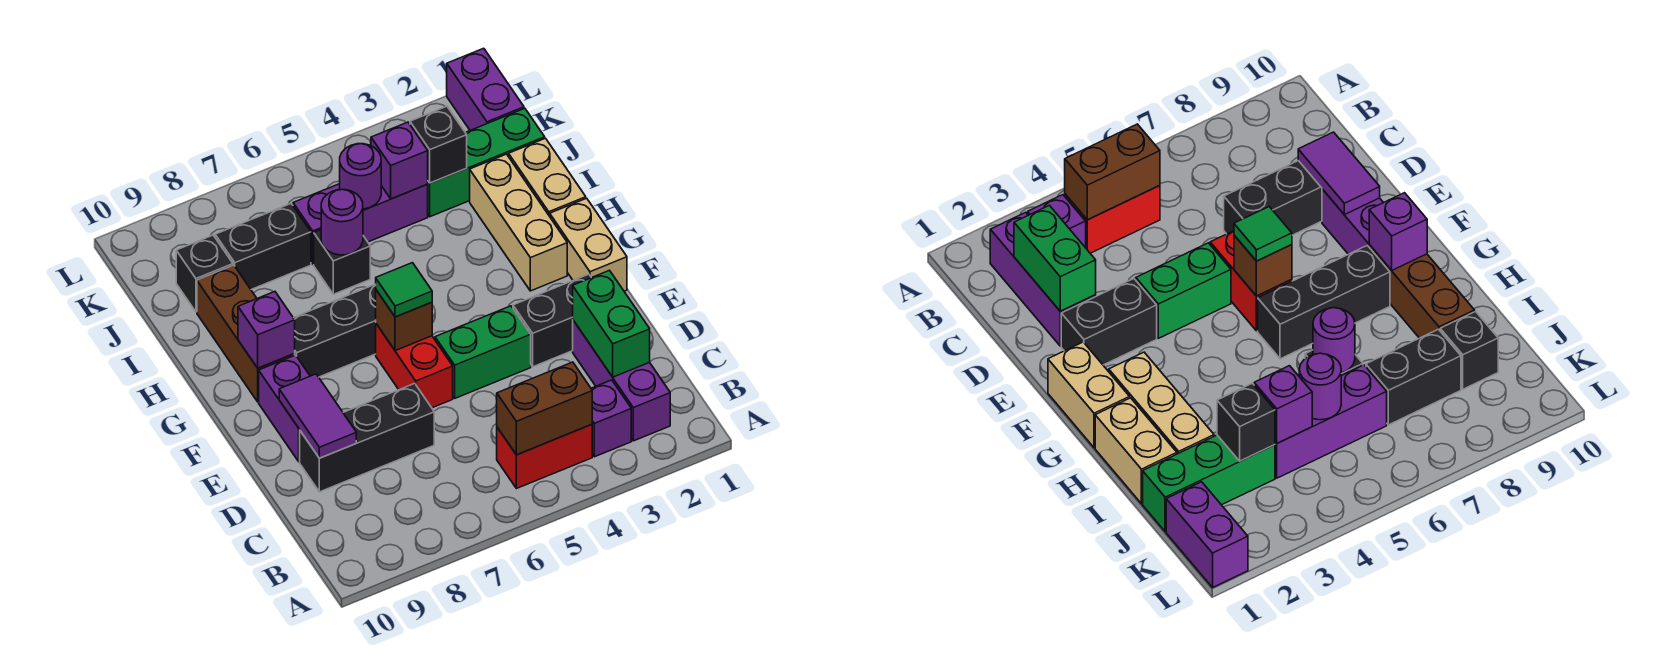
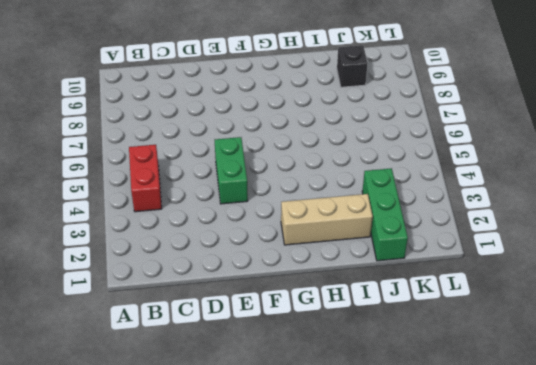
none -> purple 1x3 brick [573,320,670,441]
none -> purple 1x1 brick [591,380,631,457]
none -> black 1x3 brick [300,383,434,492]

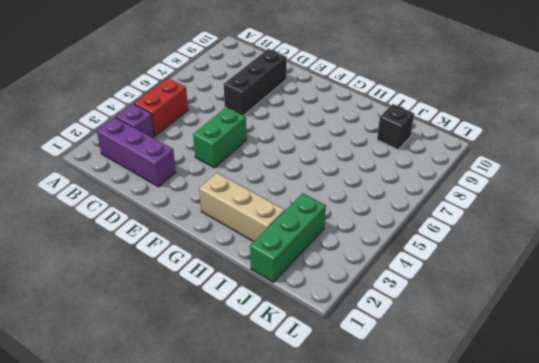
none -> black 1x2 brick [513,274,591,367]
none -> red 1x2 brick [376,324,453,408]
none -> purple 1x2 brick [259,355,310,462]

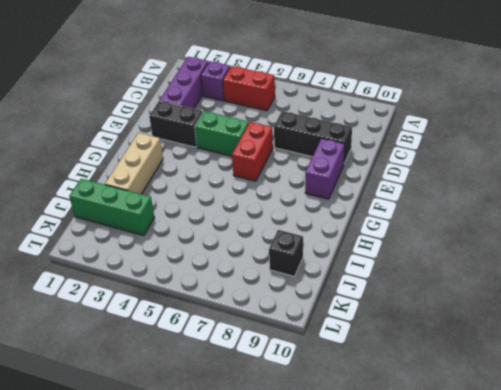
none -> tan 1x2 brick [550,198,627,291]
none -> black 1x3 brick [294,284,376,377]
none -> brown 1x3 brick [197,265,295,402]

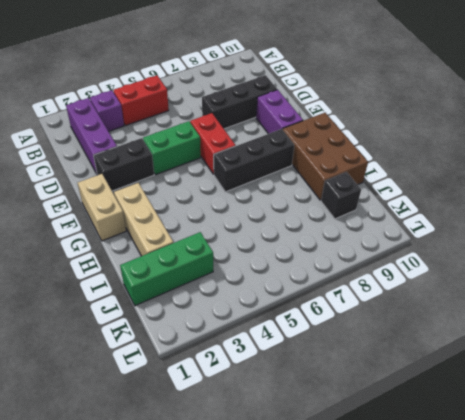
brown 2x3 brick [283,113,368,200] -> brown 1x3 brick [197,265,295,402]
none -> tan 1x2 brick [509,138,586,216]
none -> black 1x1 brick [314,230,370,294]
none -> purple 1x3 brick [293,184,428,264]

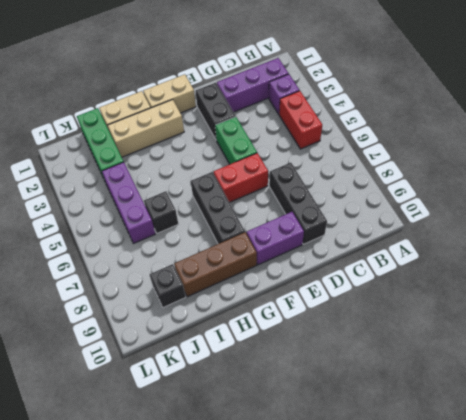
none -> black 1x2 brick [215,204,311,289]
none -> purple 1x2 brick [447,48,524,130]
none -> brown 1x2 brick [497,362,592,455]

